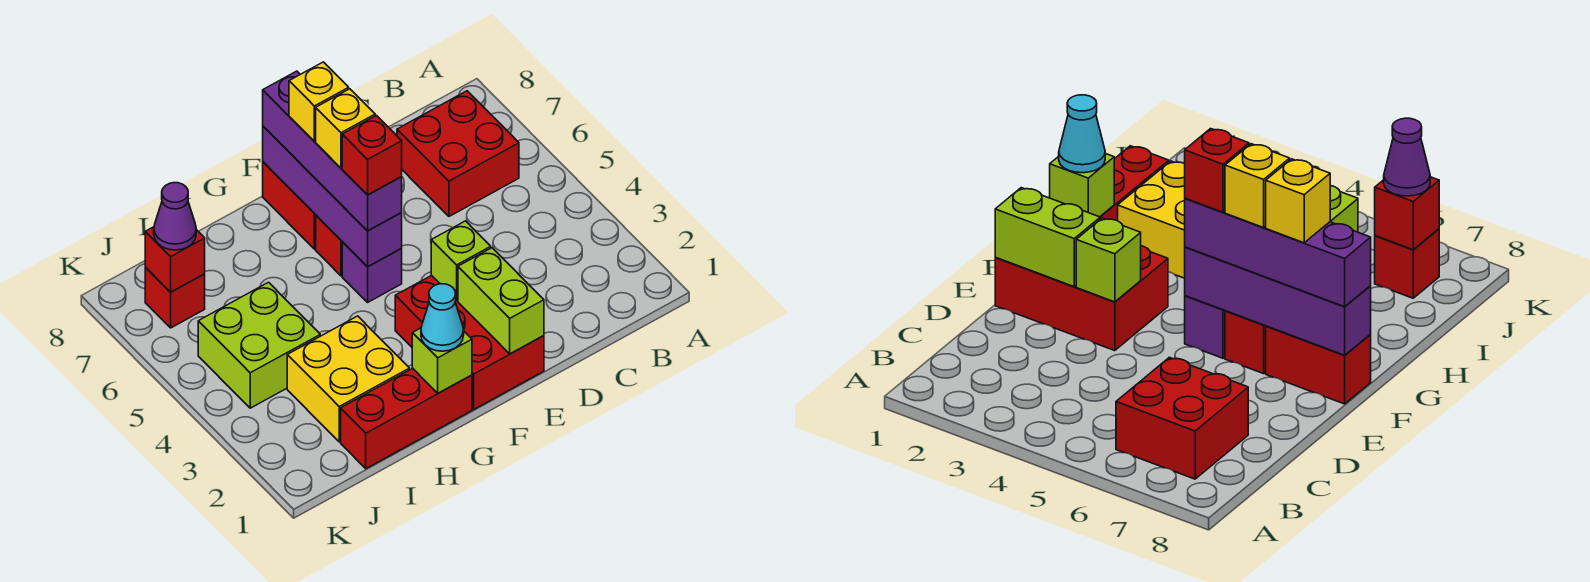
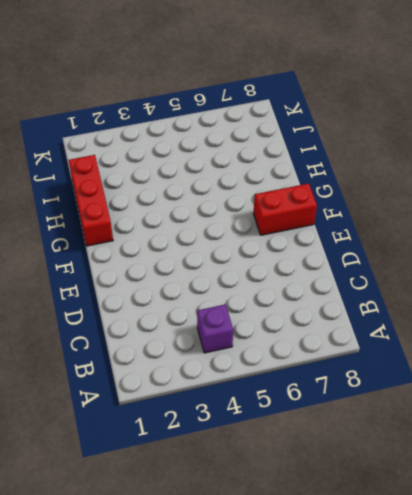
purple 1x1 brick [197,304,233,353] -> purple 1x1 brick moved to [342,242,402,302]
none -> red 2x2 brick [397,91,519,216]
none -> red 2x3 brick [395,275,544,409]
none -> red 1x1 brick [316,215,342,276]

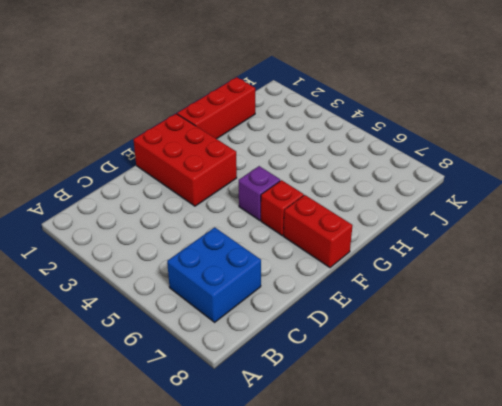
blue 2x2 brick [167,227,261,322] -> red 2x2 brick [397,91,519,216]
none -> yellow 2x2 brick [287,316,409,442]
none -> lime 2x2 brick [198,282,320,408]
none -> red 1x1 brick [145,267,205,328]

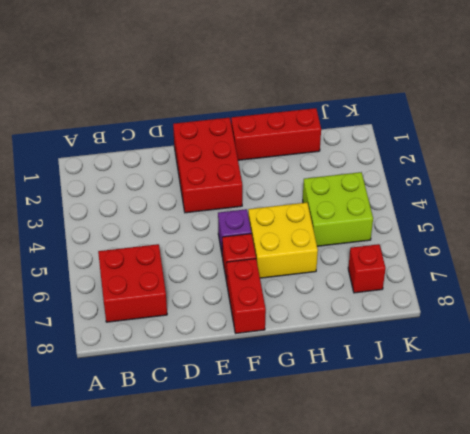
yellow 2x2 brick [248,202,318,278] -> yellow 2x2 brick moved to [287,316,409,442]
none -> lime 1x2 brick [458,248,544,354]
none -> lime 1x1 brick [431,221,491,300]
none -> purple 1x4 brick [263,126,402,267]

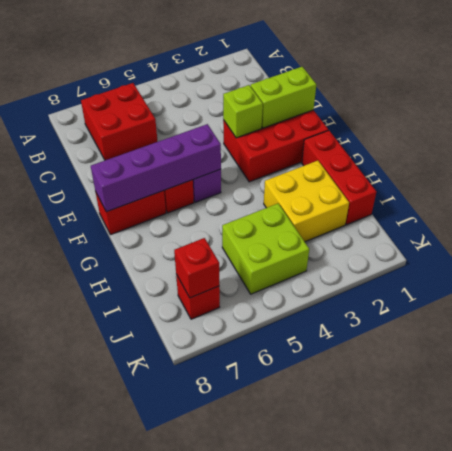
none -> lime 1x1 brick [412,328,472,393]
none -> purple 1x4 brick [263,71,402,231]
none -> cyan 1x1 cone [421,284,464,351]

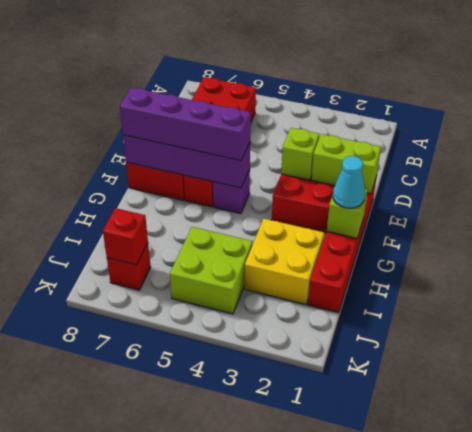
none -> purple 1x1 cone [154,183,196,250]
none -> red 1x1 brick [342,116,402,195]
none -> yellow 1x1 brick [316,89,375,168]

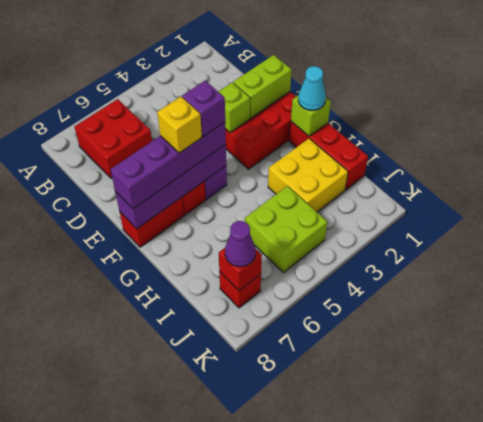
purple 1x1 brick [182,81,225,137] -> red 1x1 brick [342,116,402,195]
none -> yellow 1x1 brick [289,62,349,141]

